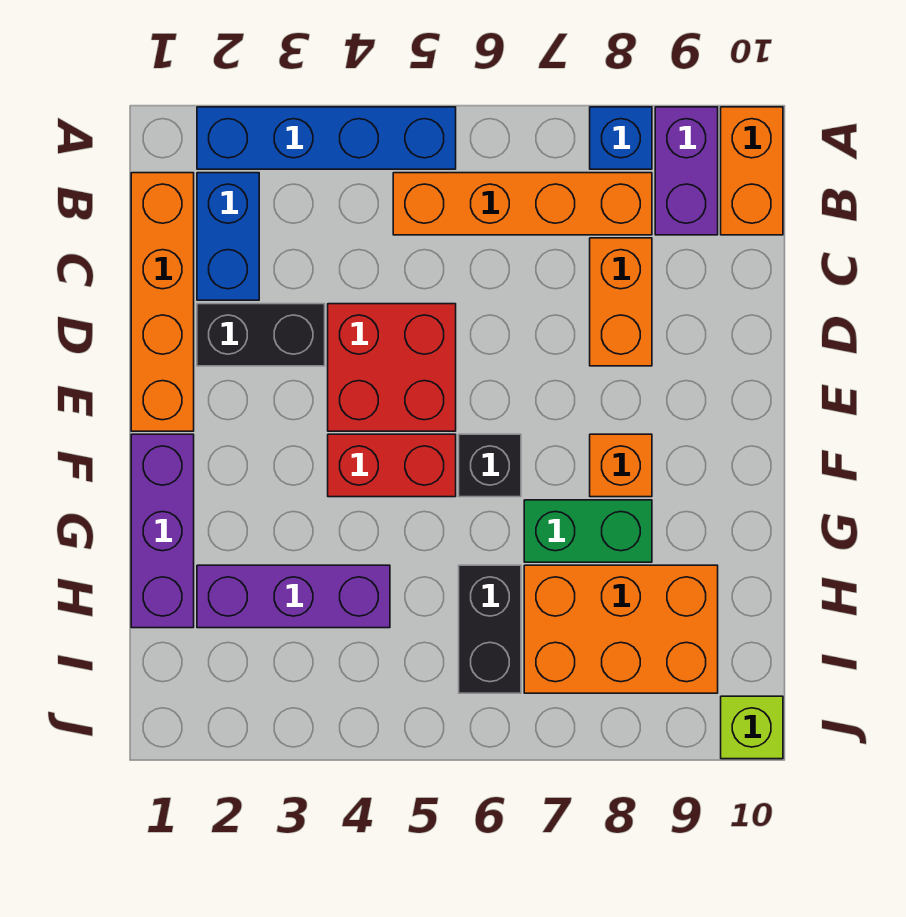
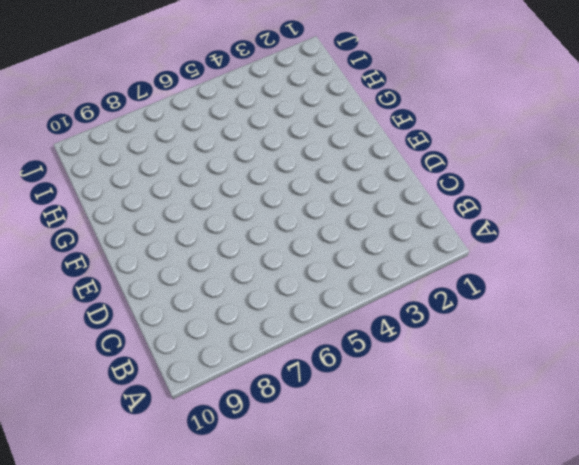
none -> blue 1x4 brick [197,107,456,169]
none -> blue 1x1 brick [590,107,652,169]
none -> purple 1x2 brick [655,107,718,235]

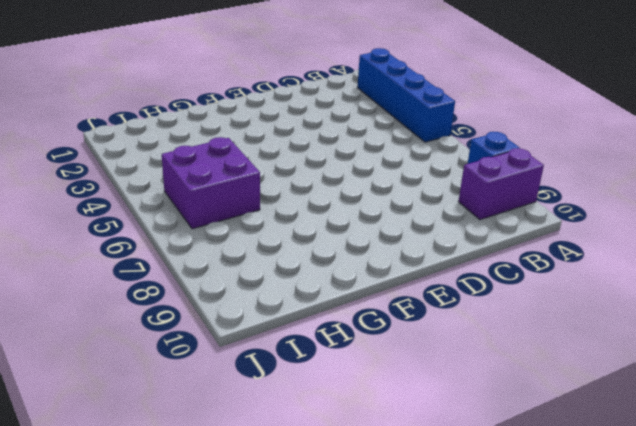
purple 2x2 brick [162,137,260,229] -> black 1x2 brick [459,565,521,693]
none -> orange 1x2 brick [721,107,783,235]
none -> orange 1x4 brick [131,173,194,431]
none -> blue 1x2 brick [197,173,259,300]

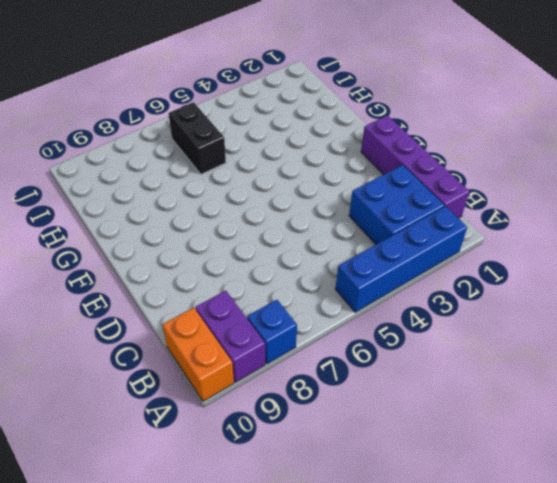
purple 1x4 brick [361,115,470,218] -> orange 1x4 brick [131,173,194,431]
blue 2x2 brick [349,165,444,244] -> blue 1x2 brick [197,173,259,300]
none -> orange 1x4 brick [393,173,652,235]
none -> orange 1x2 brick [590,238,652,366]
none -> black 1x2 brick [197,304,325,366]

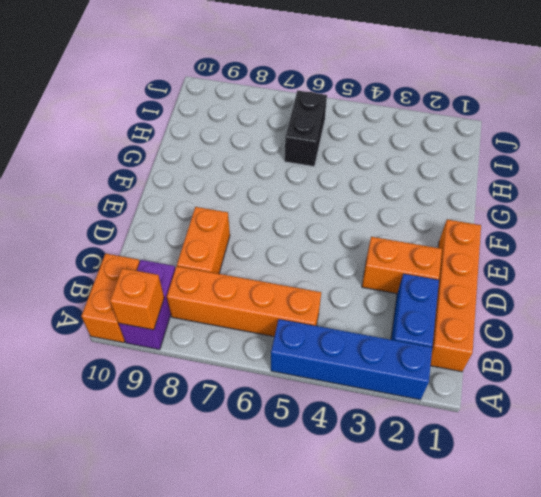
orange 1x1 brick [110,268,164,330] -> orange 1x1 brick moved to [590,434,652,497]
orange 1x2 brick [362,237,442,293] -> black 1x2 brick [197,304,325,366]
none -> blue 1x1 brick [590,107,652,169]
none -> red 2x2 brick [328,304,456,431]
none -> purple 1x3 brick [131,434,194,628]

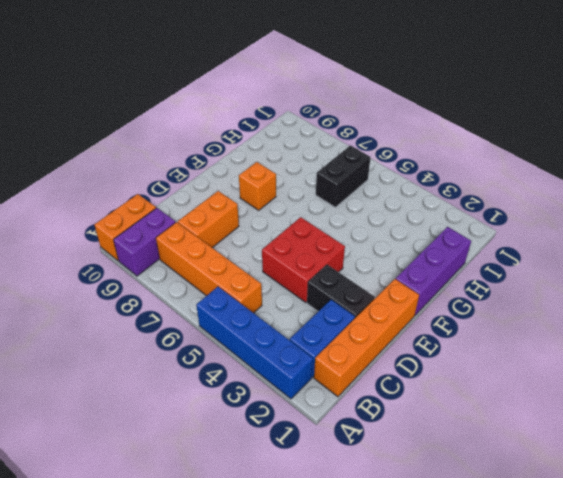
none -> blue 1x1 brick [590,107,652,169]
none -> red 1x2 brick [328,434,456,497]
none -> black 1x1 brick [459,434,521,497]

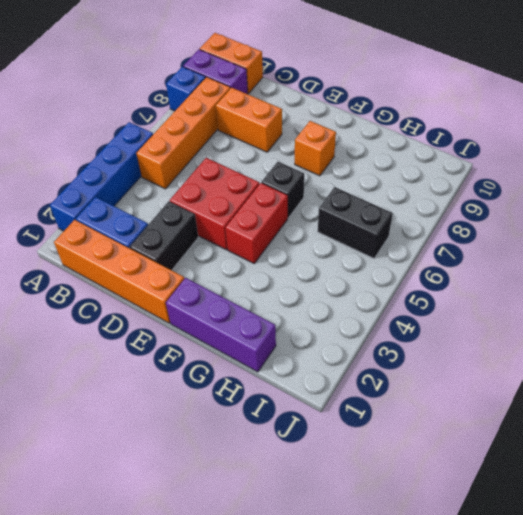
none -> green 1x2 brick [524,500,652,562]
none -> purple 1x3 brick [197,565,390,628]
none -> orange 2x3 brick [524,565,718,693]

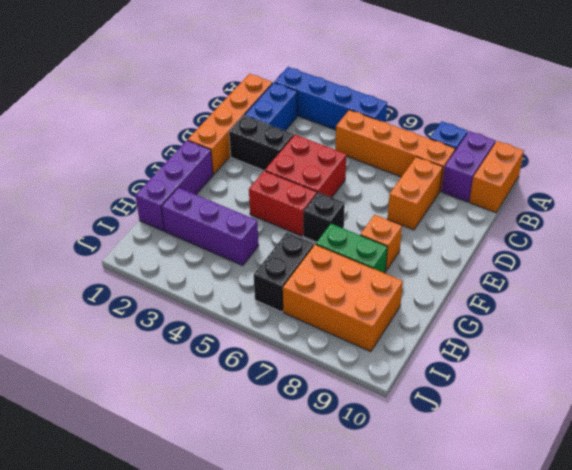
none -> lime 1x1 brick [721,696,783,759]

